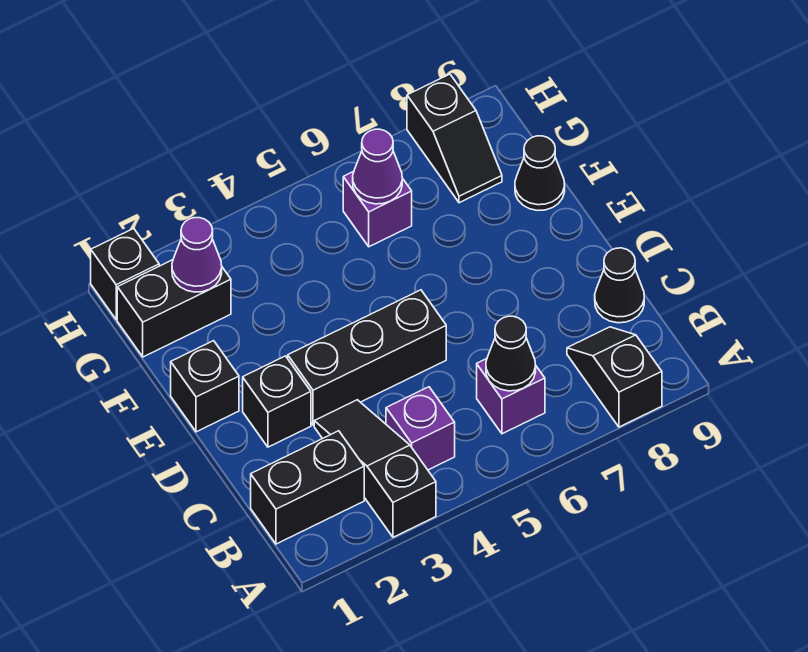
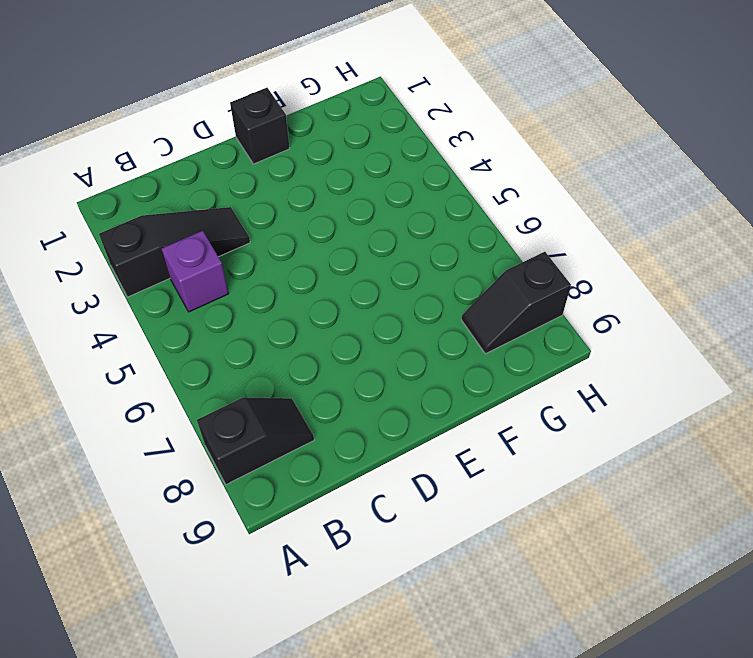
none -> black 1x2 brick [251,431,364,544]
none -> purple 1x1 brick [477,359,545,434]
none -> black 1x1 cone [595,248,644,323]

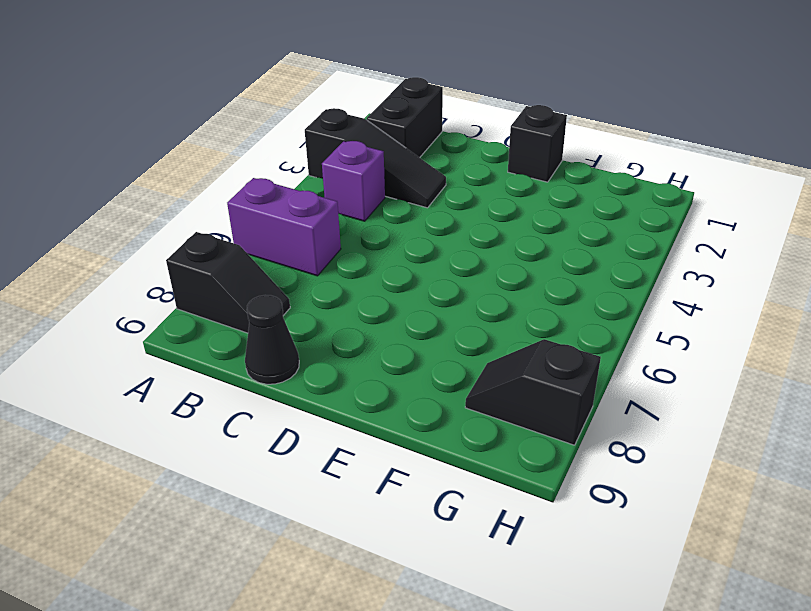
purple 1x2 brick [227,178,341,276] -> purple 1x1 brick [477,359,545,434]
none -> black 1x1 brick [243,356,311,447]
none -> black 1x3 brick [288,290,446,425]
none -> black 1x1 cone [515,136,565,211]

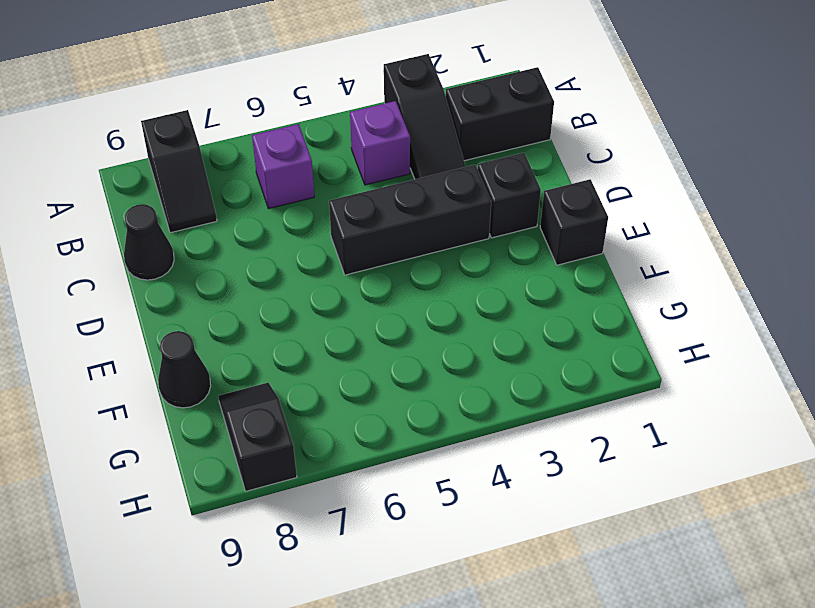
none -> black 1x2 brick [117,260,231,357]
none -> purple 1x1 brick [343,171,412,247]
none -> black 1x1 brick [91,228,159,320]

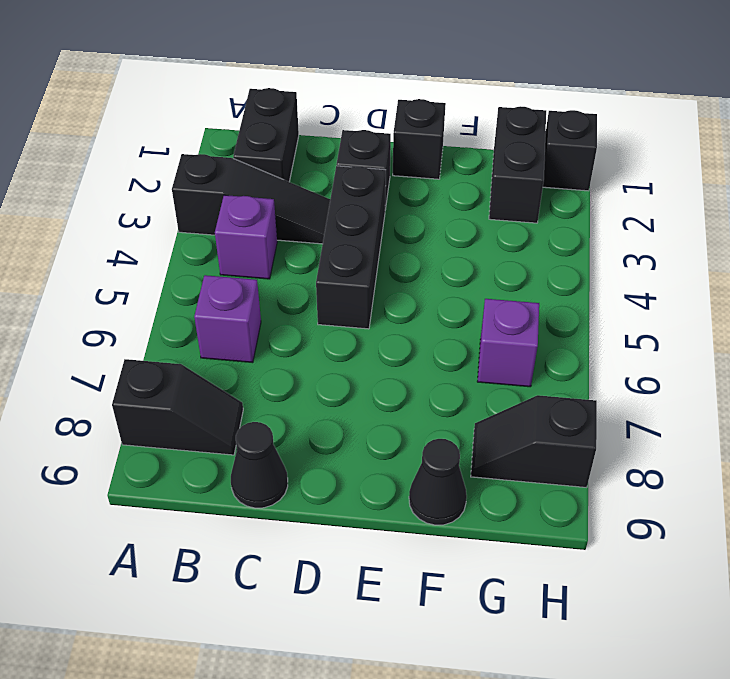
none -> black 1x1 cone [486,316,536,391]
none -> purple 1x1 cone [172,218,222,292]
none -> purple 1x1 cone [353,129,402,204]

